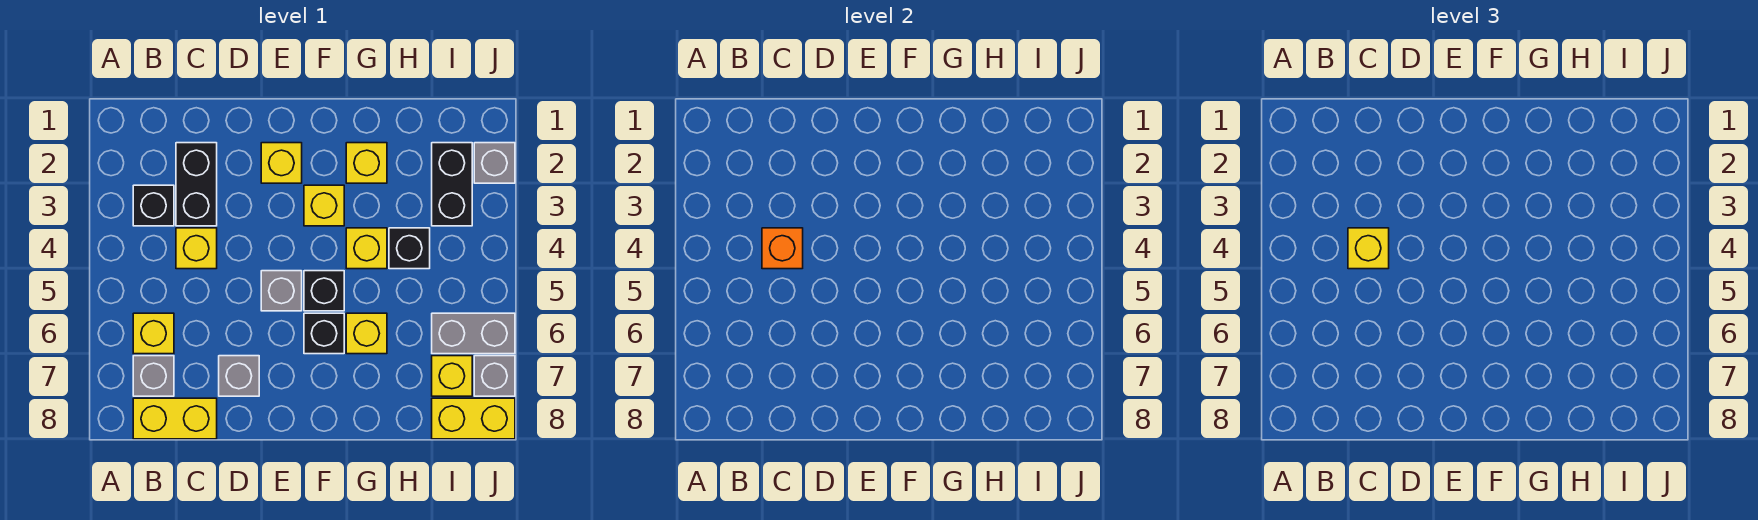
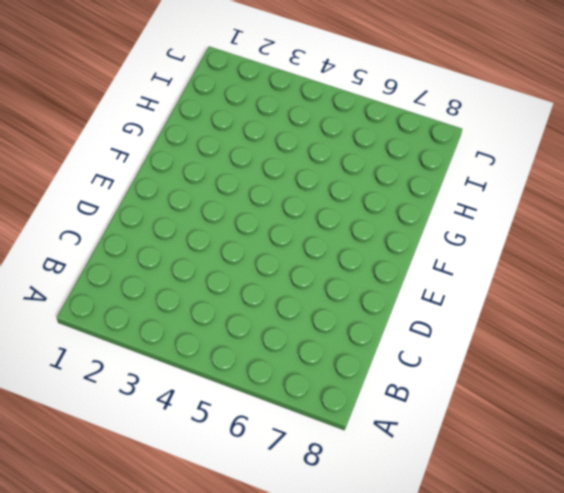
none -> black 1x1 brick [133,185,174,226]
none -> yellow 1x1 brick [133,313,174,354]
none -> grey 1x1 brick [133,356,174,396]

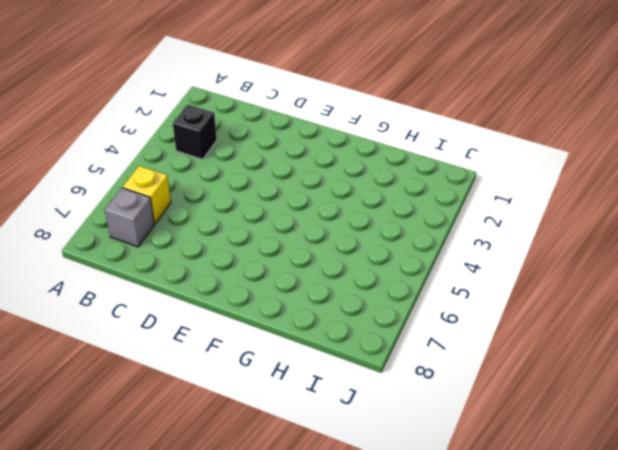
none -> yellow 1x2 brick [133,398,217,439]
none -> black 1x2 brick [176,143,217,226]
none -> yellow 1x1 brick [176,228,217,269]

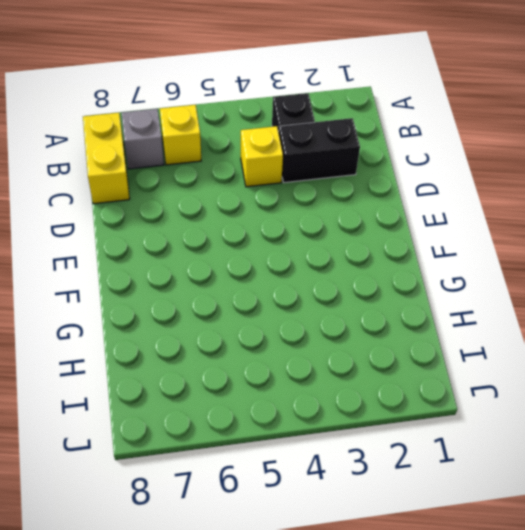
none -> grey 1x1 brick [219,356,259,396]
none -> yellow 1x1 brick [261,143,302,183]
none -> grey 1x1 brick [261,271,302,311]

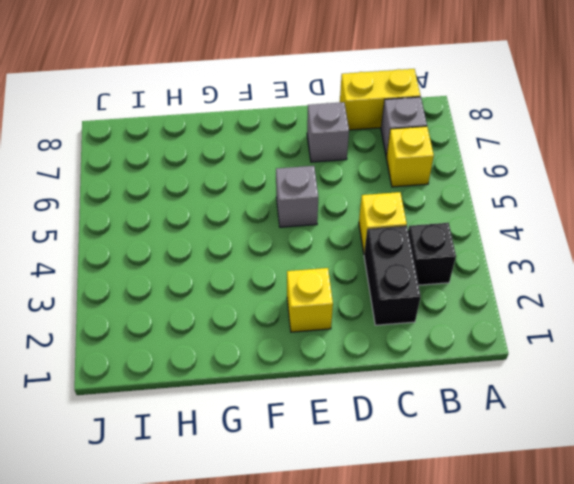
none -> yellow 1x1 brick [304,185,344,226]
none -> black 1x1 brick [304,271,344,311]
none -> black 1x1 brick [304,313,344,354]

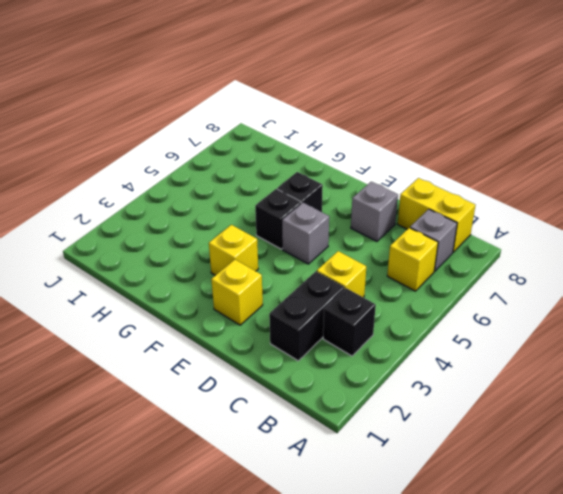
none -> yellow 1x1 brick [346,143,387,183]
none -> yellow 1x1 brick [346,228,387,269]
none -> yellow 1x1 brick [346,313,387,354]

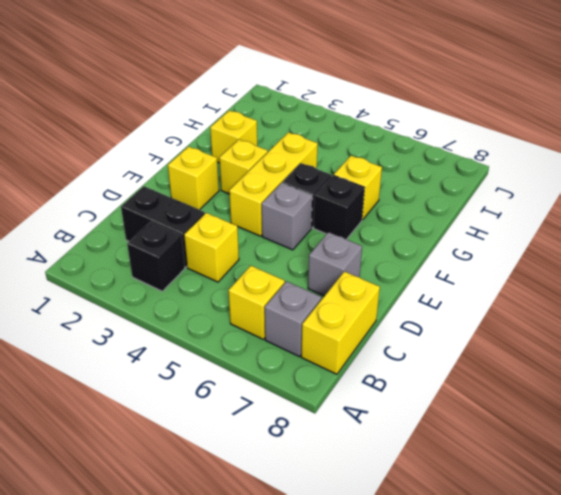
yellow 1x3 brick [229,132,318,236] -> yellow 1x1 brick [346,228,387,269]
none -> black 1x1 brick [389,228,430,269]
none -> black 1x2 brick [432,143,472,226]
none -> grey 1x2 brick [432,313,515,354]

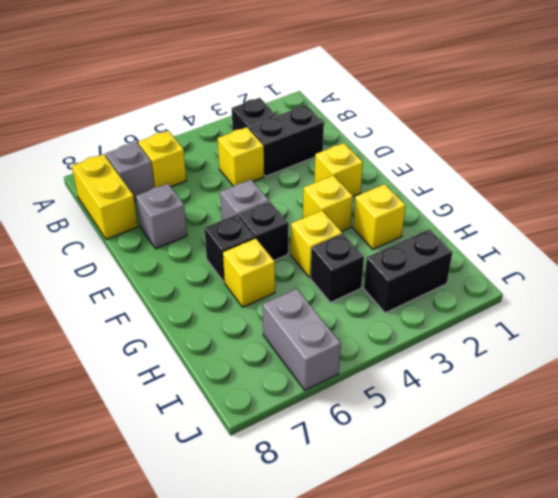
none -> yellow 1x1 brick [432,356,472,396]
none -> yellow 1x2 brick [432,398,515,439]
none -> grey 1x1 brick [474,143,515,183]

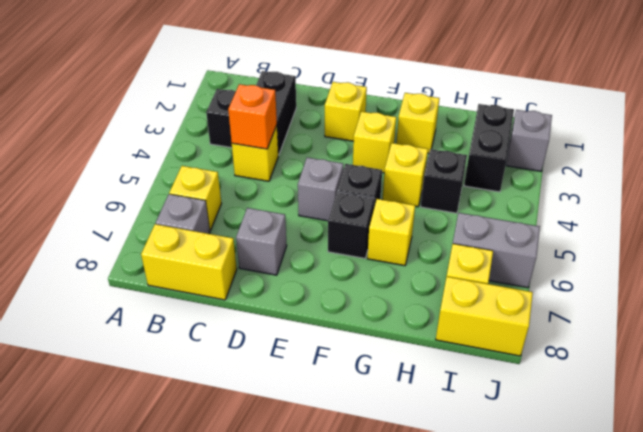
none -> grey 1x1 brick [474,356,515,396]
none -> yellow 1x1 brick [1348,228,1389,269]

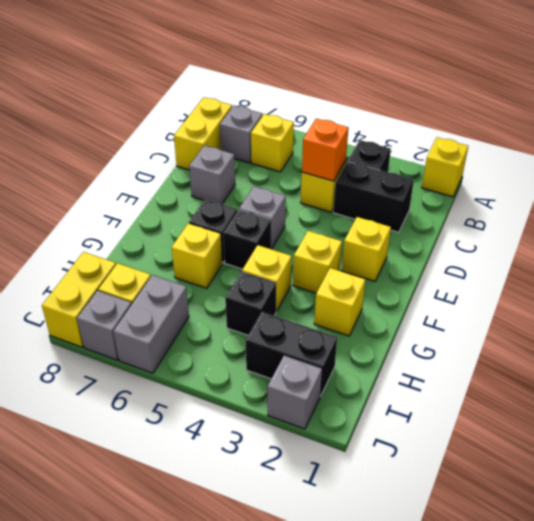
yellow 1x1 brick [422,137,468,197] -> yellow 1x1 brick moved to [1348,228,1389,269]

